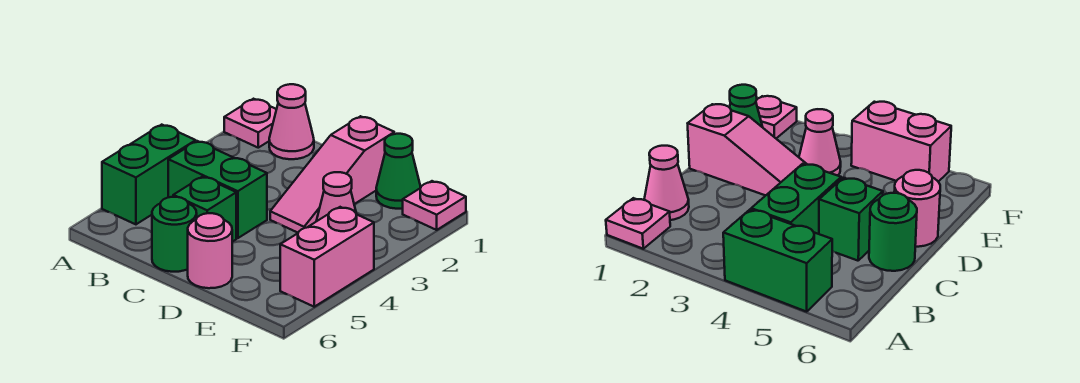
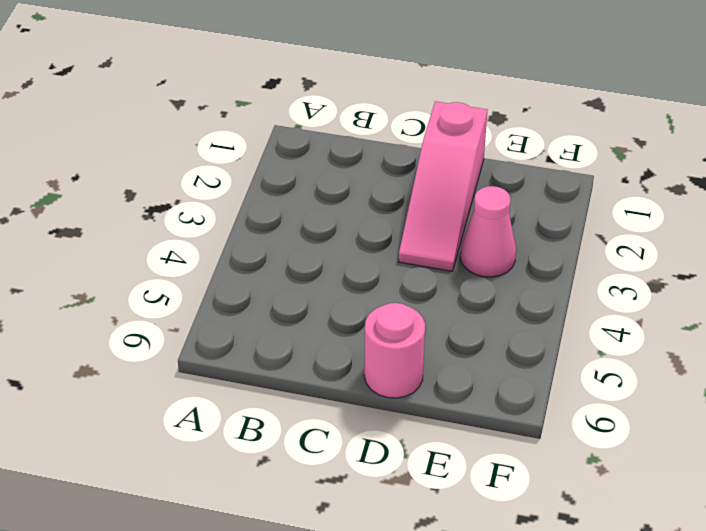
none -> pink 1x1 plate [224,99,277,148]
none -> green 1x2 brick [102,125,196,224]
none -> pink 1x1 cone [269,84,314,159]

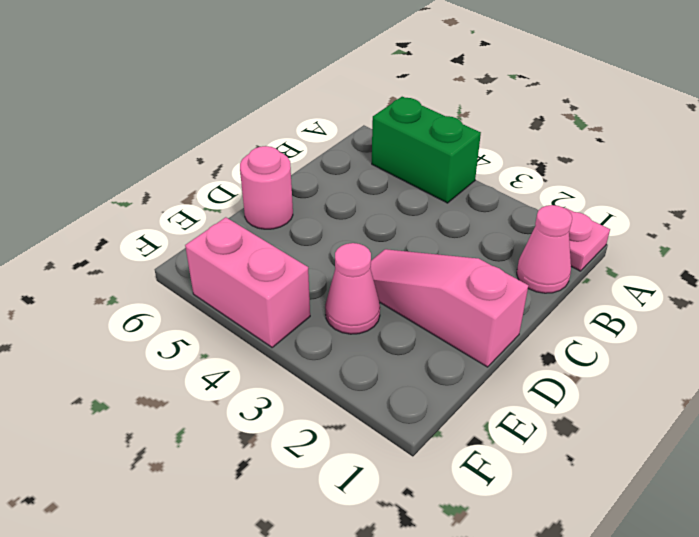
none -> green 1x2 brick [168,141,267,238]
none -> green 1x1 brick [173,177,236,242]
none -> green 1x1 round brick [152,197,197,272]

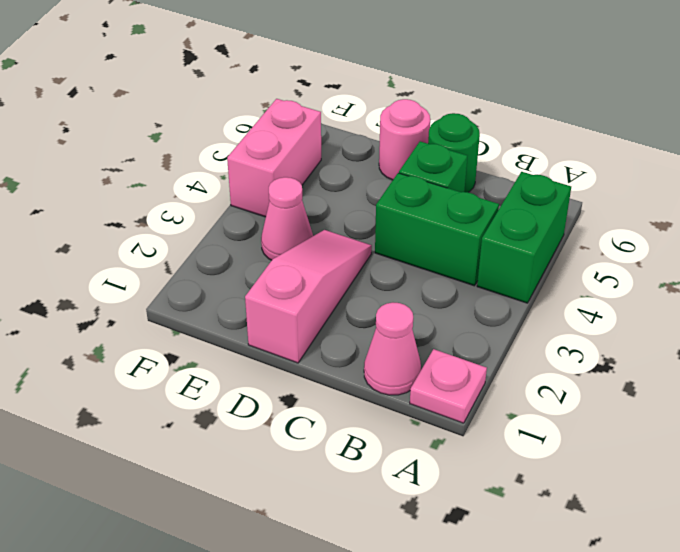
none -> green 1x1 cone [376,134,421,209]
none -> pink 1x1 plate [403,181,466,230]

